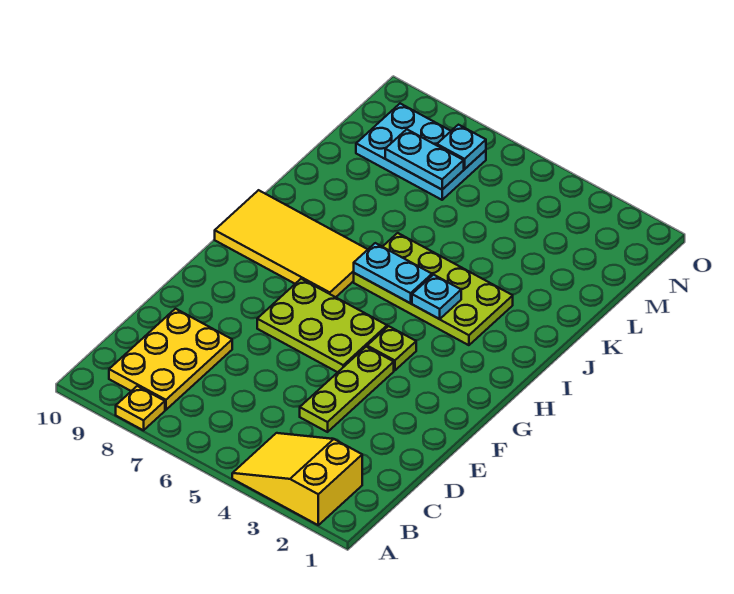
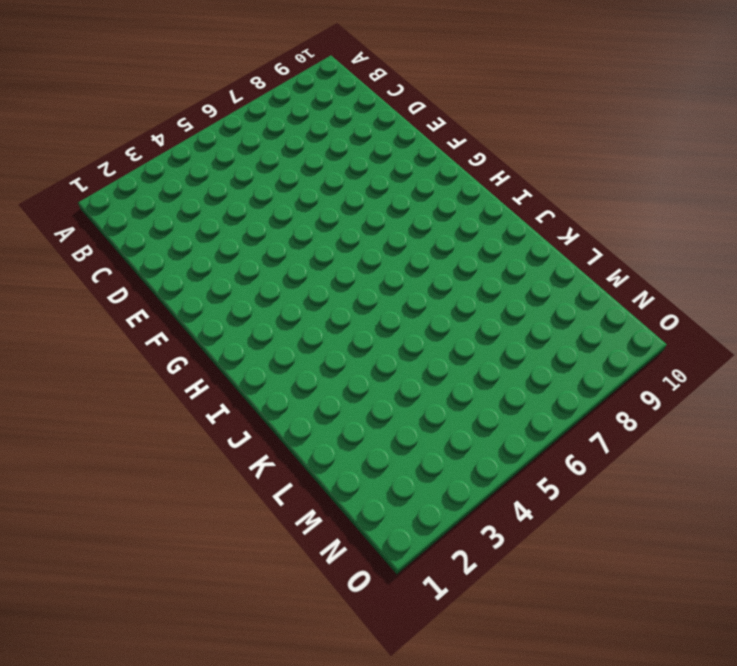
none -> yellow 2x3 slope [232,433,362,525]
none -> yellow 1x1 plate [116,386,165,430]
none -> yellow 2x3 plate [109,309,232,410]

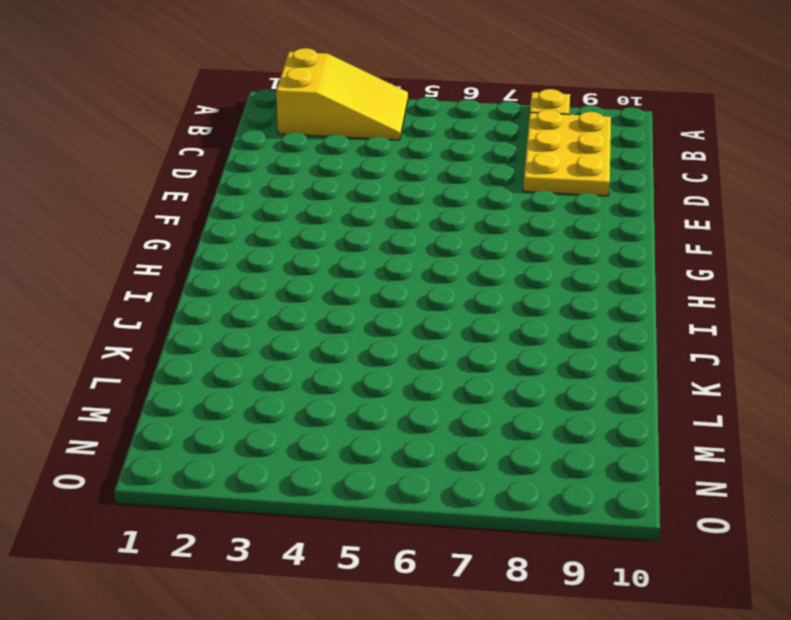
none -> lime 1x3 plate [300,347,394,432]
none -> lime 2x3 plate [257,279,387,372]
none -> lime 1x1 plate [367,326,416,371]

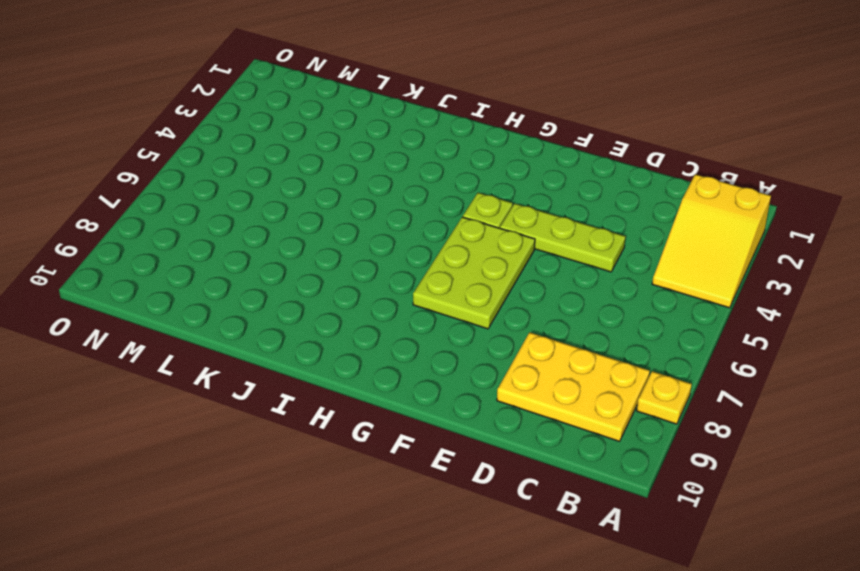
none -> yellow 2x4 tile [215,190,368,297]
none -> lime 2x4 plate [354,233,513,345]
none -> cyan 2x3 plate [356,104,486,200]

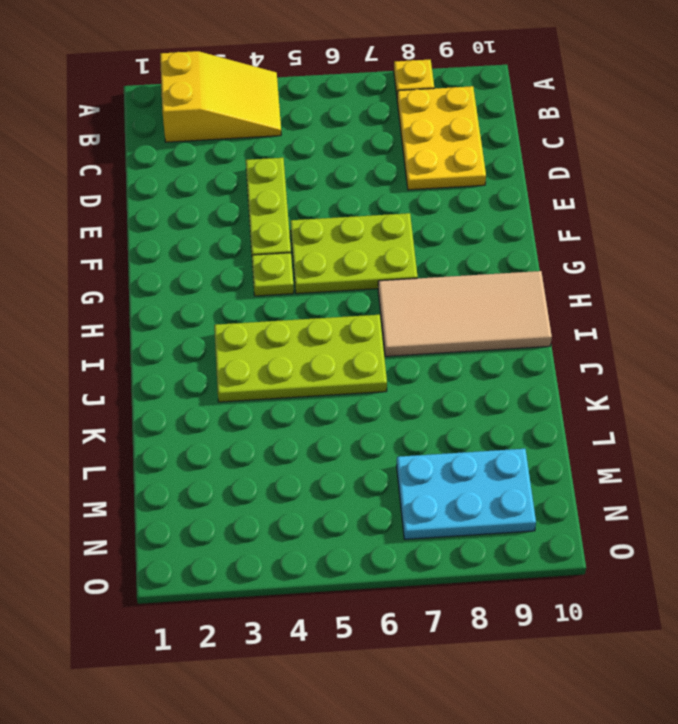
tan 2x4 tile [378,271,552,356] -> yellow 2x4 tile [215,190,368,297]
none -> cyan 1x1 plate [412,275,461,319]
none -> cyan 1x2 plate [354,243,432,303]
none -> cyan 1x2 plate [385,129,464,189]

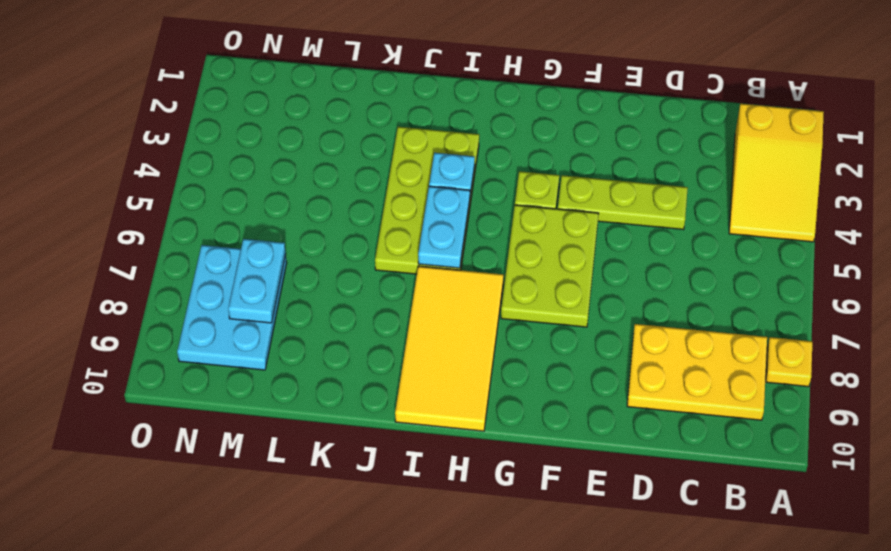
none -> cyan 1x1 plate [437,125,486,169]

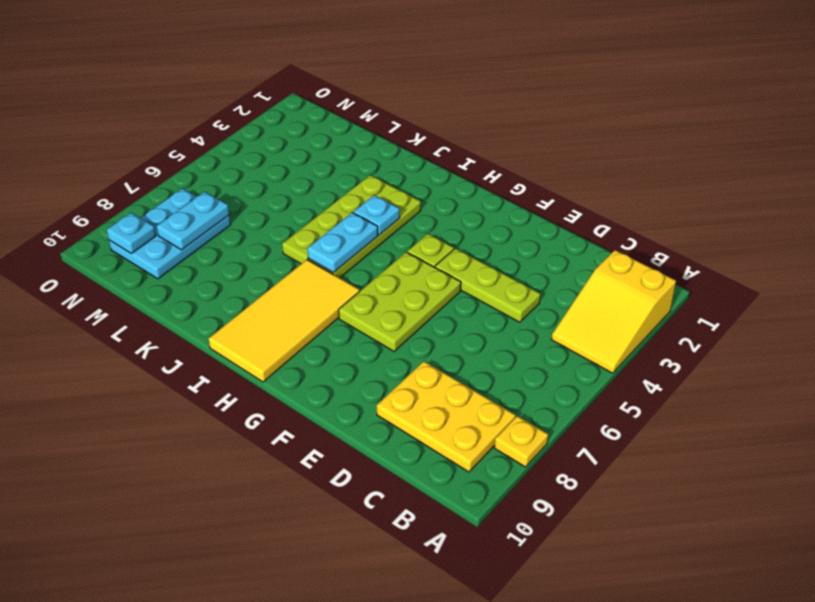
cyan 1x1 plate [107,213,156,254] -> cyan 1x1 plate moved to [437,125,486,169]

